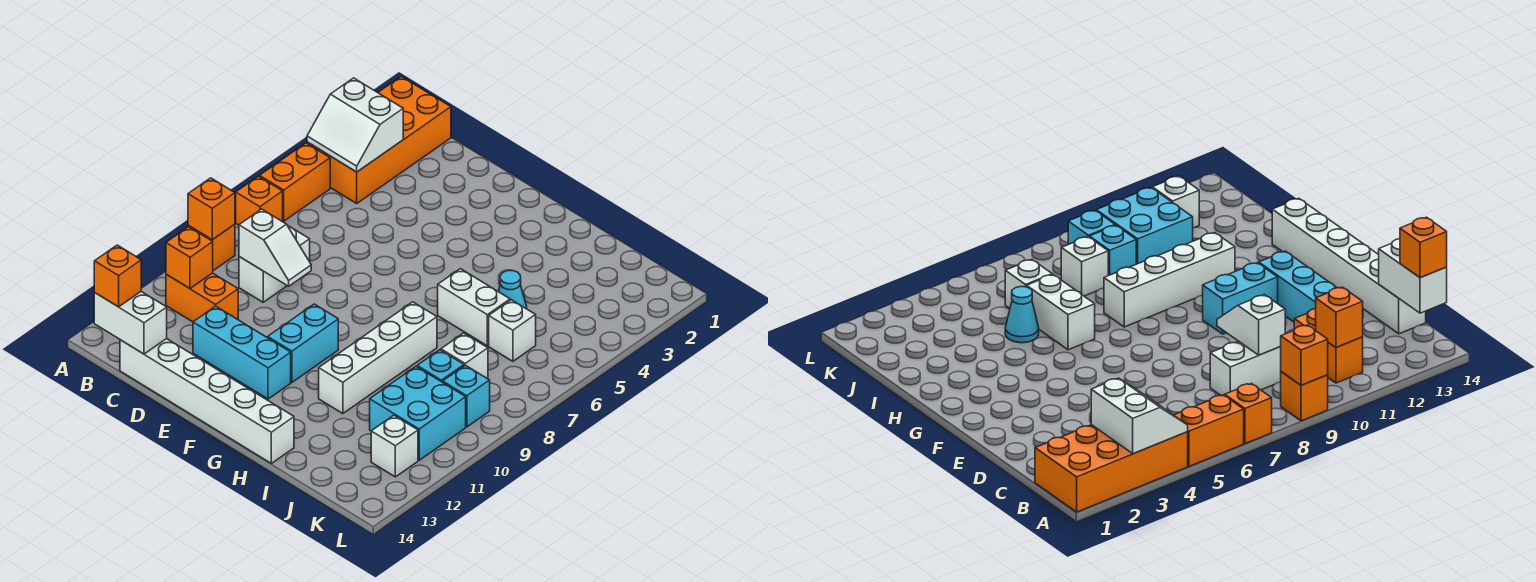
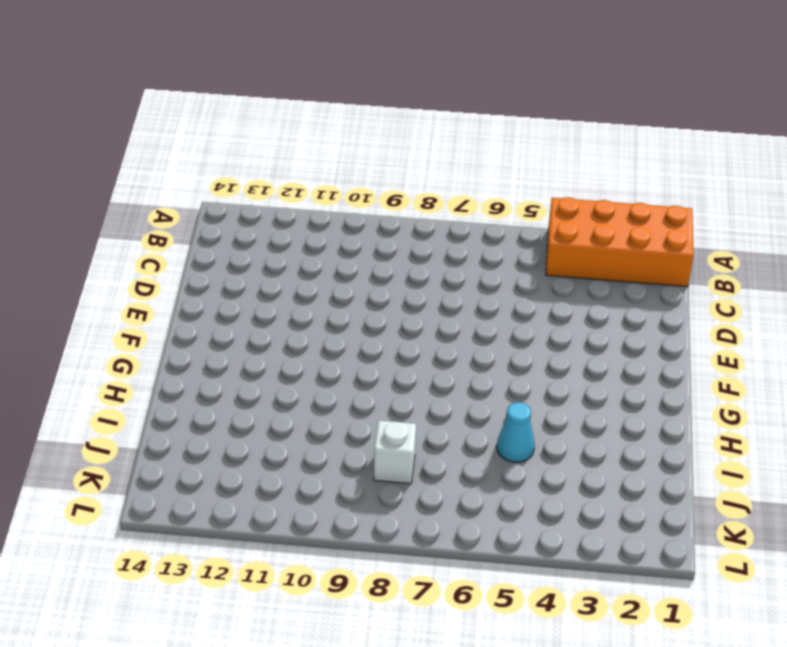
none -> orange 1x2 brick [259,143,330,221]
none -> orange 1x1 brick [236,176,283,225]
none -> orange 1x1 brick [188,224,235,271]

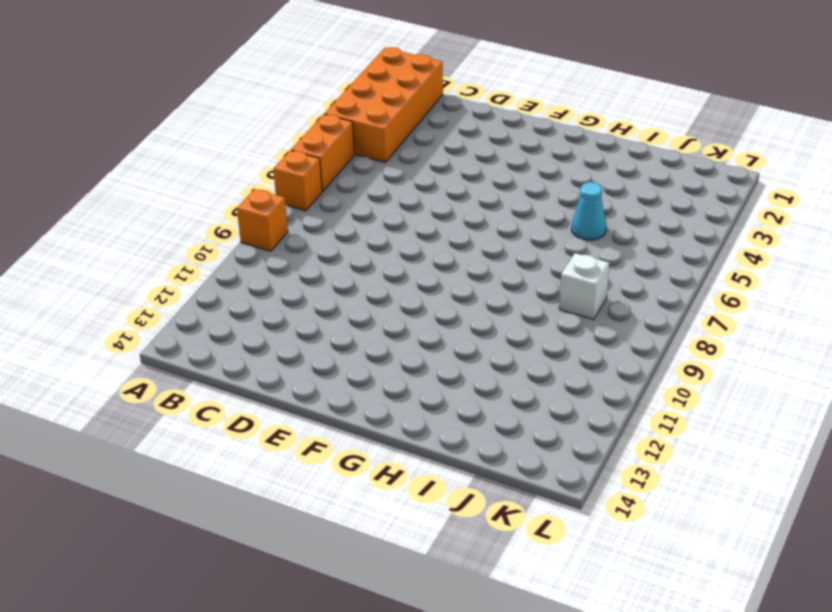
none -> orange 1x2 brick [166,273,238,322]
none -> white 1x2 brick [239,225,310,302]
none -> white 1x6 brick [120,339,294,463]

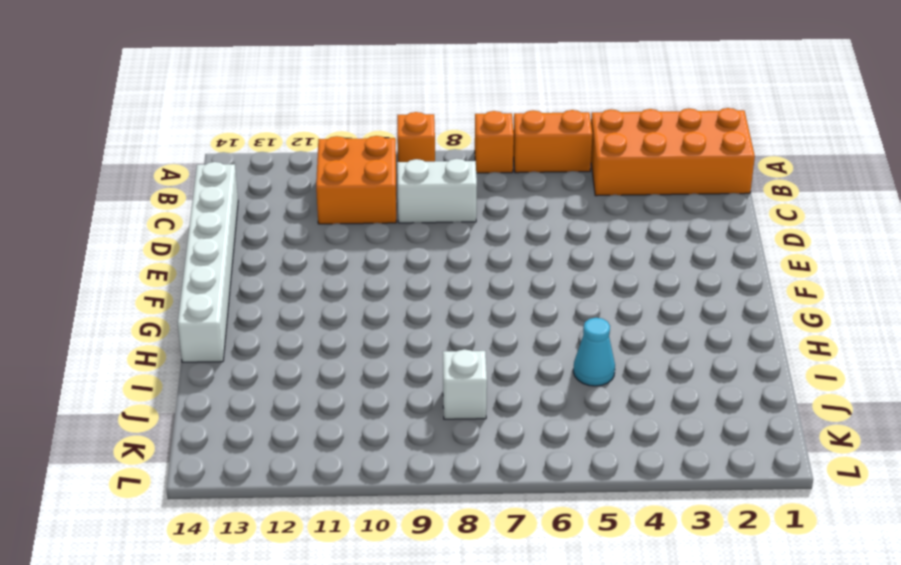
orange 2x2 brick [316,136,396,224] -> orange 1x2 brick [166,273,238,322]
none -> cyan 1x3 brick [193,306,291,399]
none -> cyan 1x2 brick [268,304,338,382]
none -> white 1x2 brick [438,269,510,346]

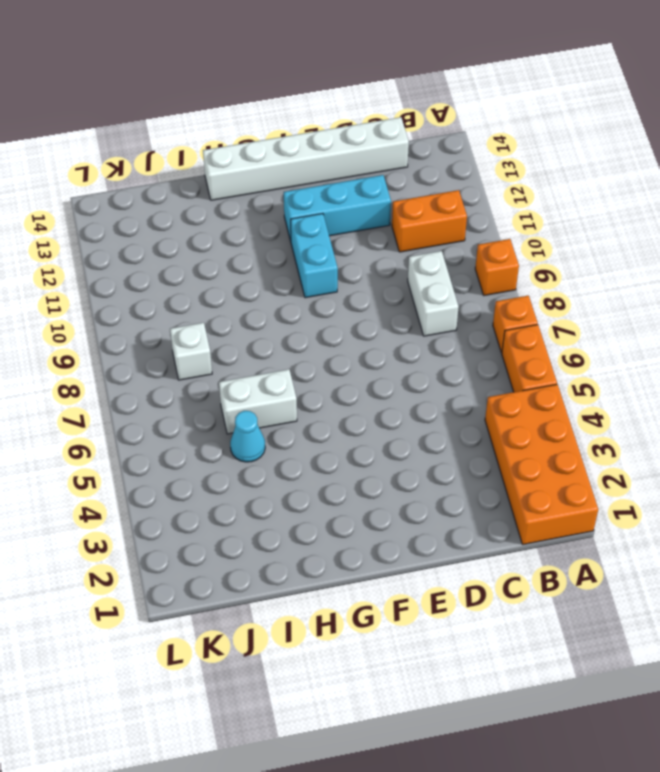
none -> white 1x4 brick [319,302,437,414]
none -> white 1x1 brick [489,300,536,361]
none -> cyan 1x1 brick [417,350,464,382]

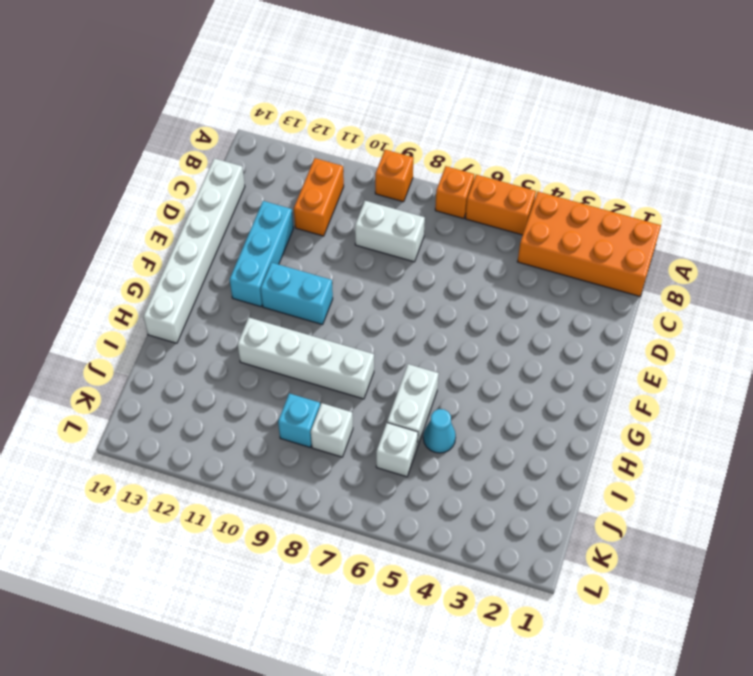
none -> cyan 2x2 brick [370,367,466,460]
none -> cyan 1x1 brick [443,365,490,427]
none -> white 1x1 brick [371,415,418,477]

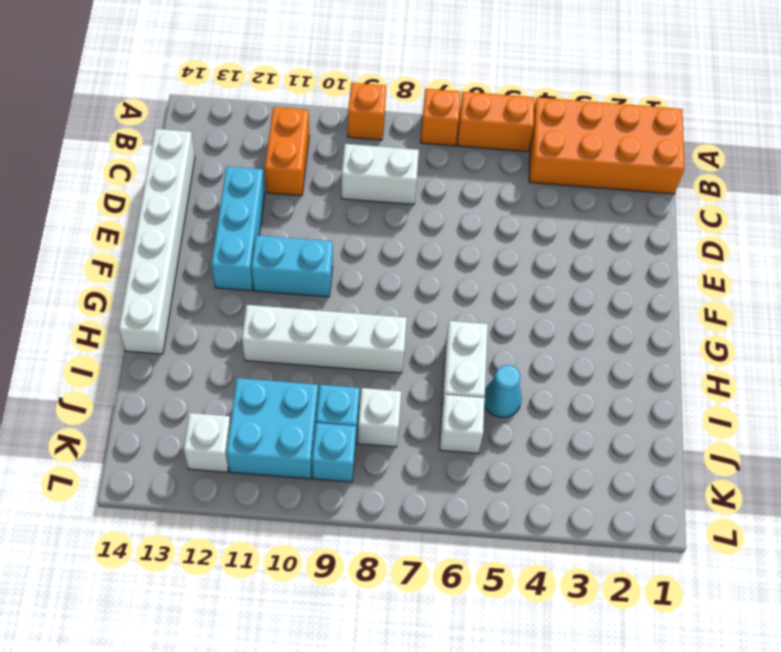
none -> white 2x2 slope [307,78,403,172]
none -> orange 1x1 brick [188,178,235,240]
none -> orange 1x1 brick [166,227,213,288]

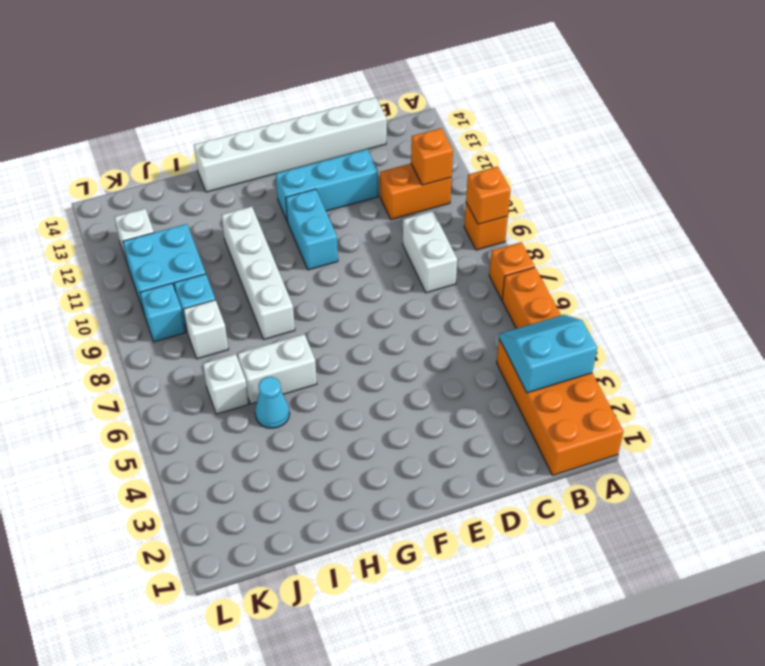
cyan 2x2 slope [499,315,597,393] -> white 2x2 slope [307,78,403,172]
none -> white 1x2 brick [94,292,167,354]
none -> white 1x2 slope [239,209,311,286]
none -> orange 1x1 brick [94,245,141,307]

